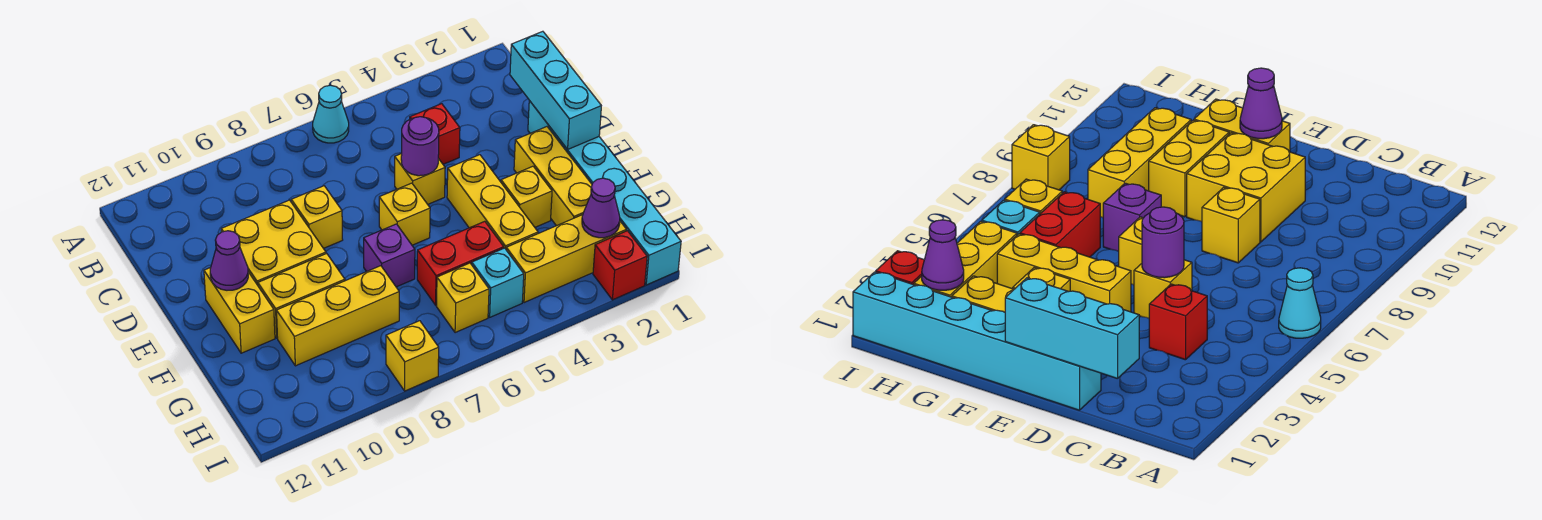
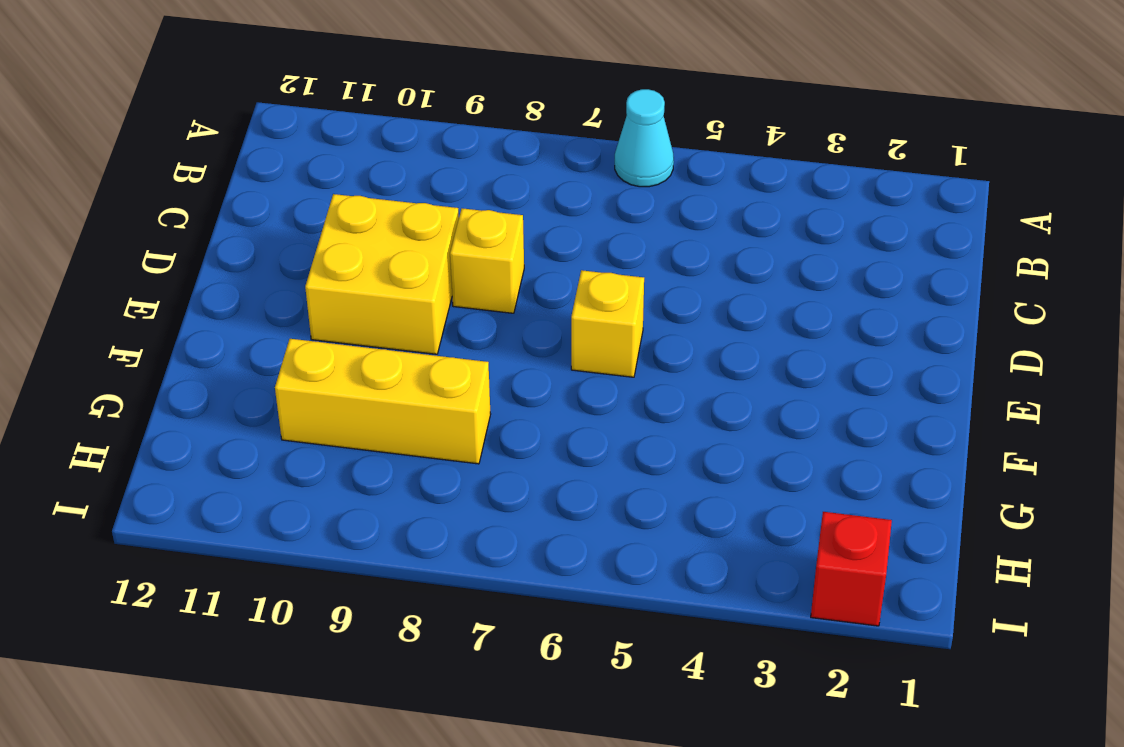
none -> red 1x1 brick [410,104,460,164]
none -> cyan 1x6 brick [528,101,681,285]
none -> yellow 1x1 brick [395,154,445,204]

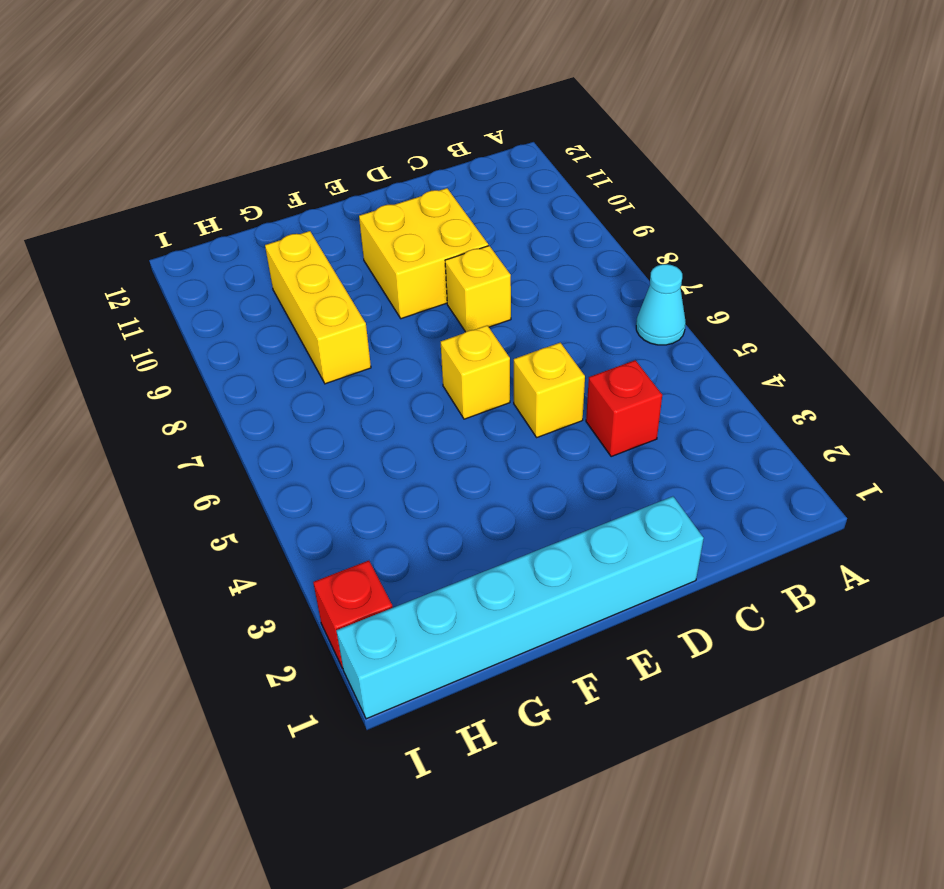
none -> yellow 1x3 brick [514,127,592,226]
none -> yellow 1x3 brick [447,155,538,249]
none -> yellow 1x2 brick [204,267,275,353]

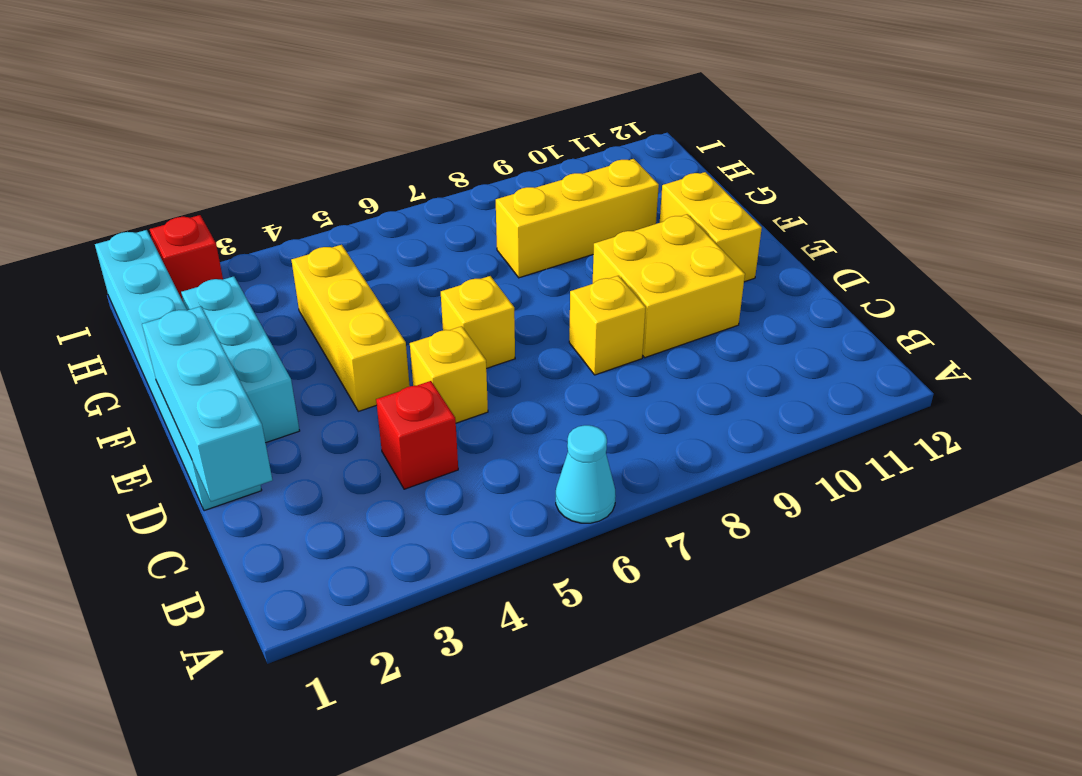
cyan 1x3 brick [181,276,300,443] -> yellow 1x3 brick [514,127,592,226]
none -> yellow 1x1 brick [501,166,552,227]
none -> purple 1x1 brick [364,224,415,287]
none -> yellow 1x2 brick [258,254,345,338]

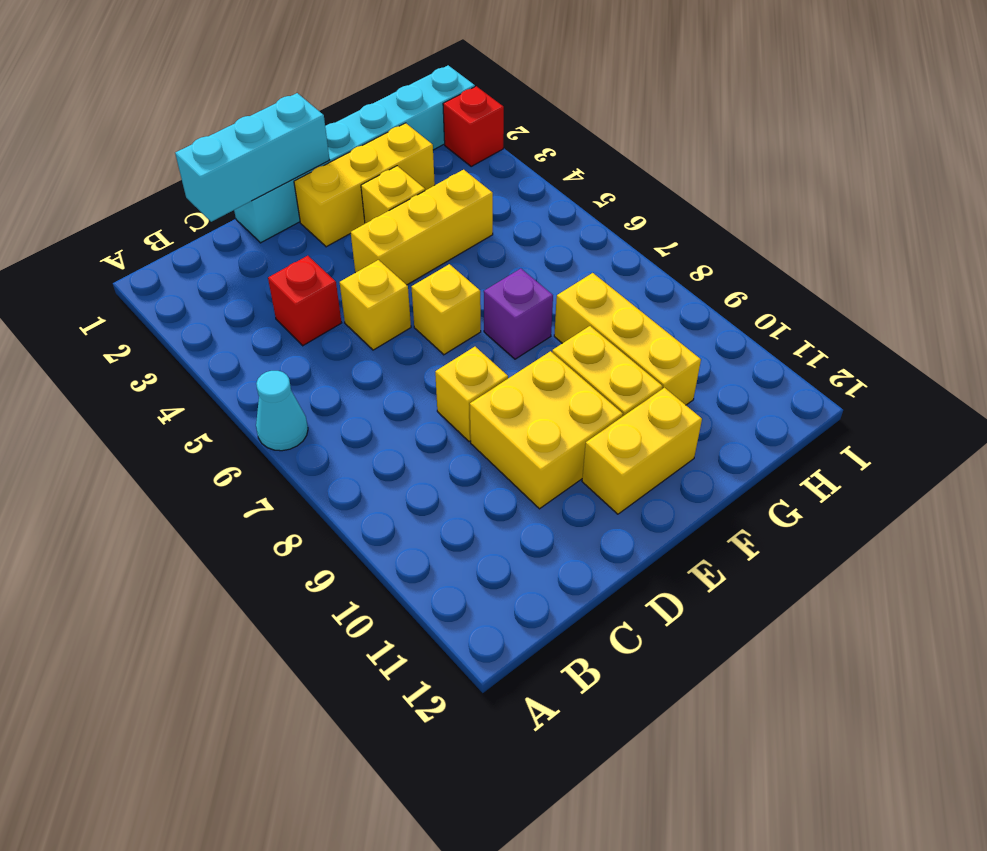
none -> red 1x2 brick [417,221,504,305]
none -> yellow 1x3 brick [506,215,627,303]
none -> cyan 1x1 brick [472,248,524,317]

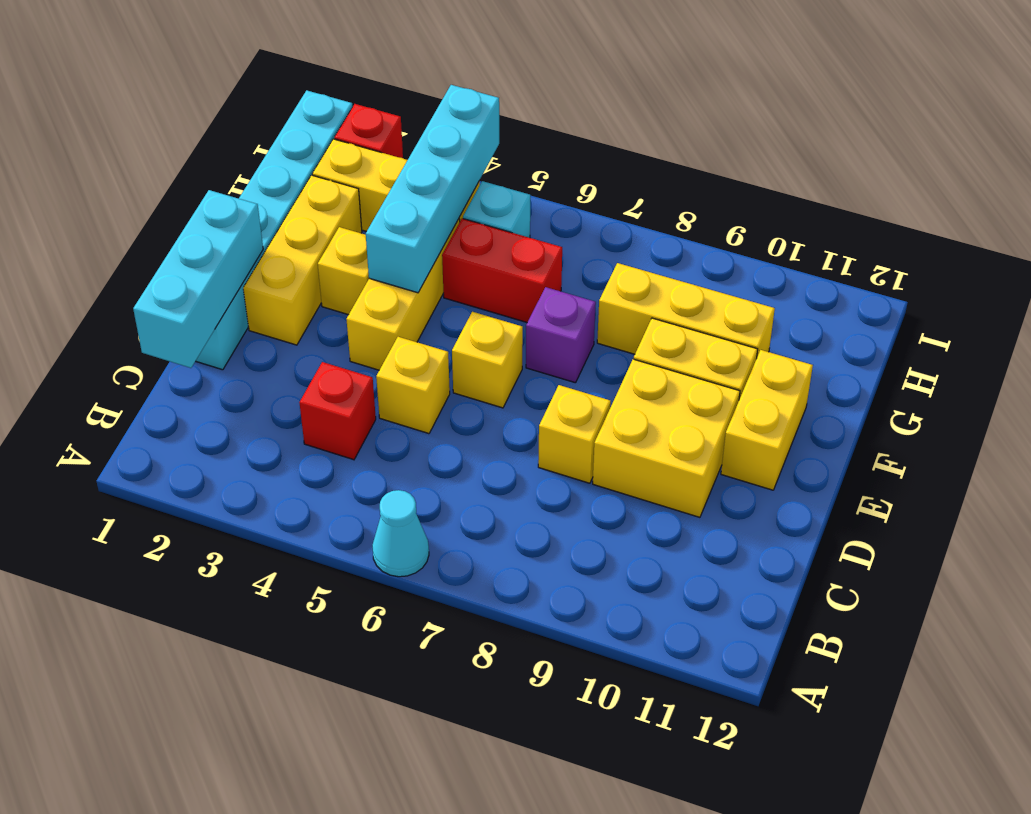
cyan 1x4 brick [366,85,499,293] -> none
none -> yellow 1x1 brick [436,263,489,333]
none -> yellow 1x1 brick [386,321,439,391]
none -> purple 1x1 round brick [401,117,439,176]

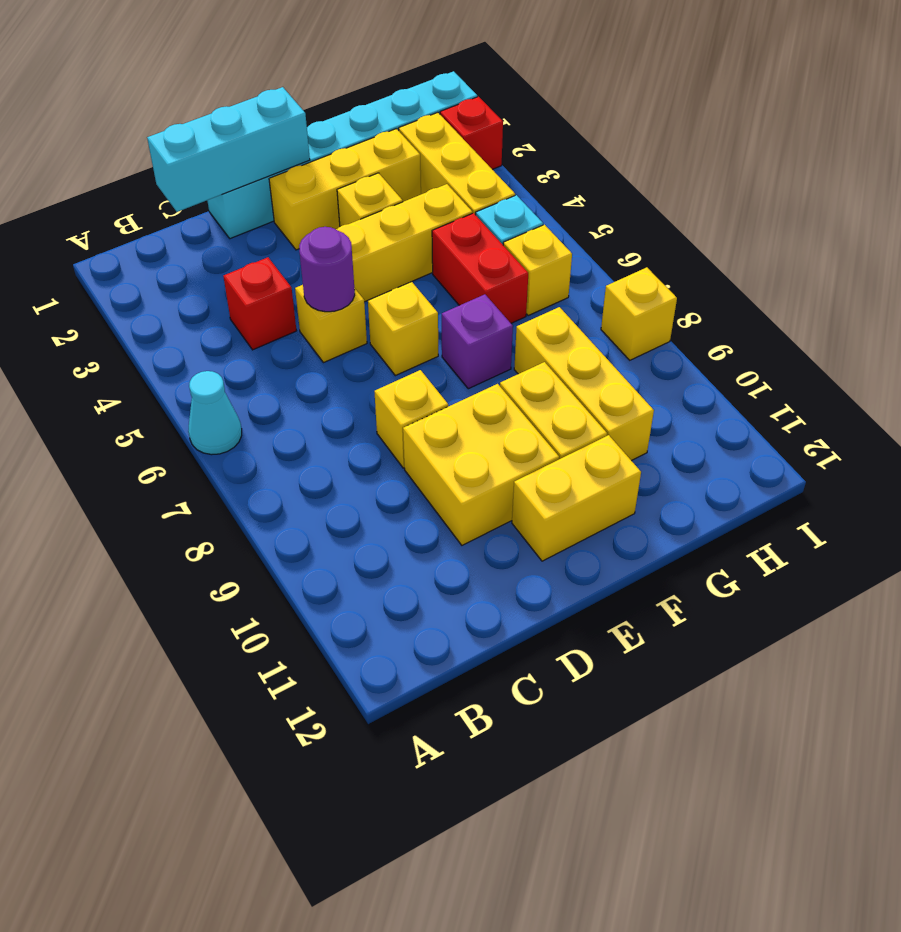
none -> purple 1x1 cone [210,231,248,290]
none -> purple 1x1 cone [582,178,620,238]

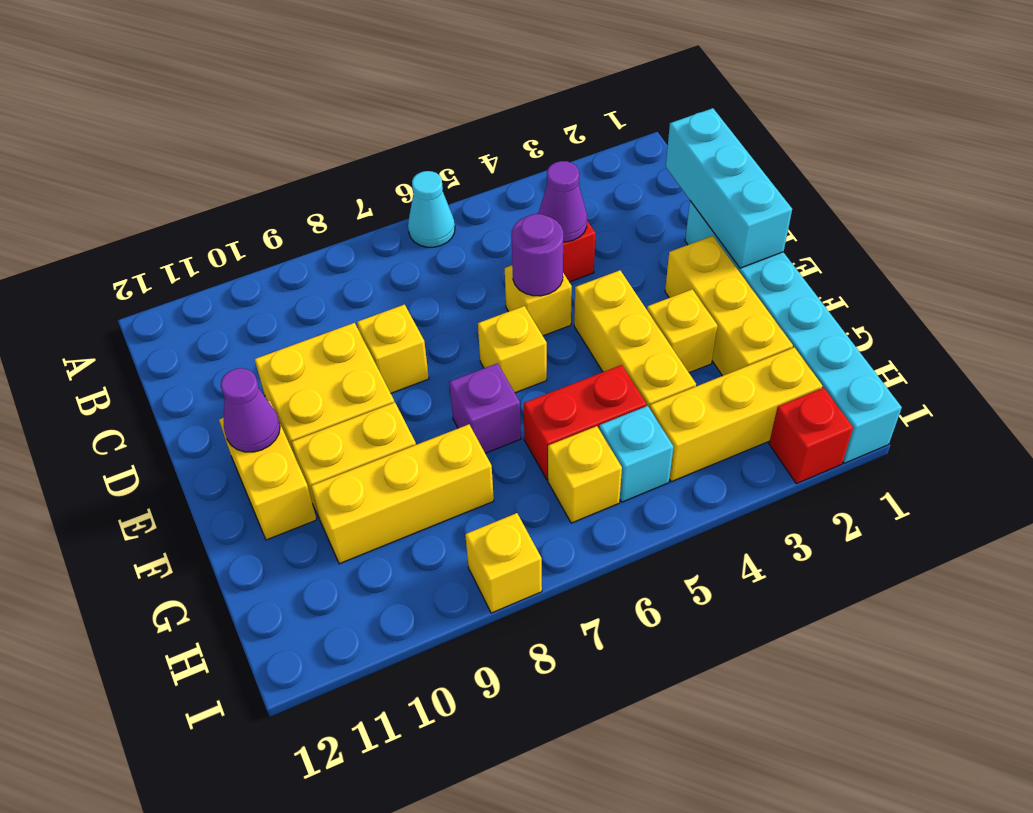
purple 1x1 cone [538,161,587,242] -> purple 1x1 cone moved to [582,178,620,238]

